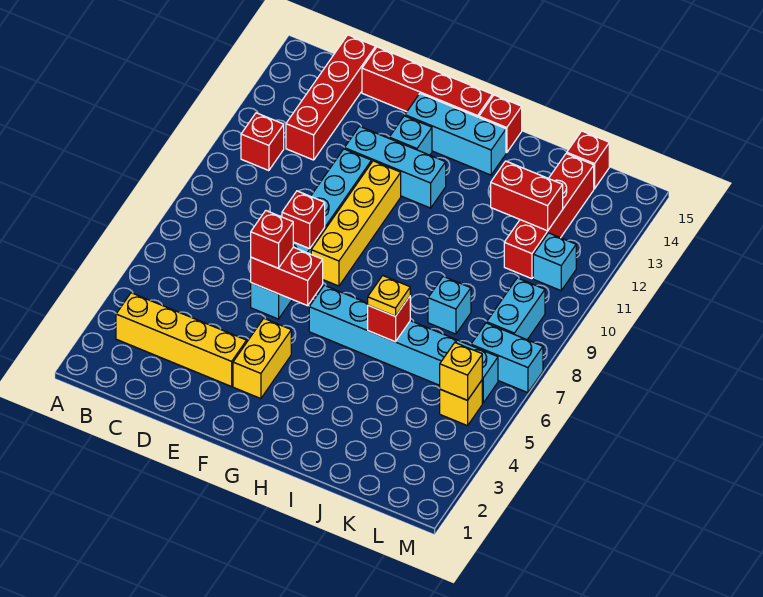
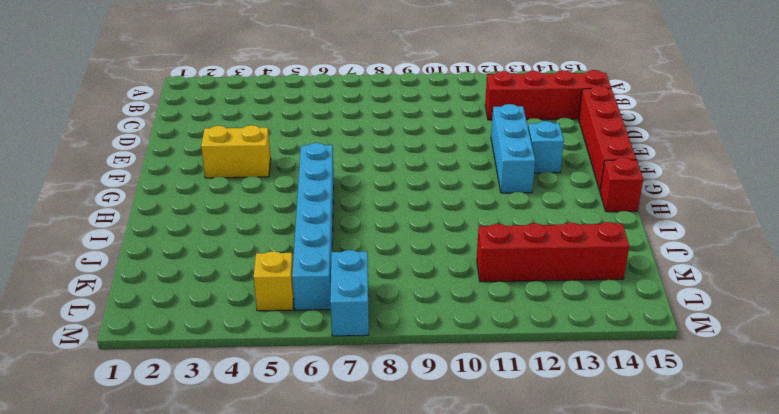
none -> yellow 1x4 brick [116,293,247,386]
none -> red 1x1 brick [241,113,284,171]
none -> cyan 1x6 brick [251,149,372,319]

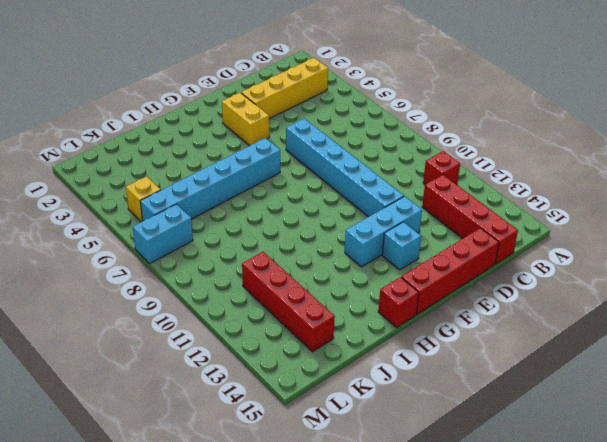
none -> yellow 1x4 brick [311,161,401,286]
none -> cyan 1x3 brick [405,94,506,175]
none -> cyan 1x1 brick [428,276,471,334]

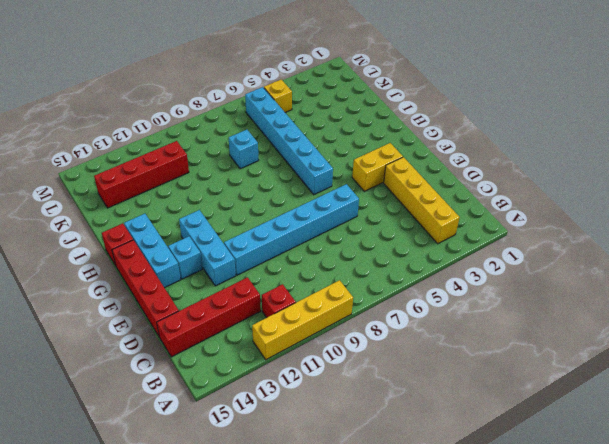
yellow 1x4 brick [252,280,353,360] -> yellow 1x4 brick moved to [311,161,401,286]
none -> red 1x1 brick [567,131,609,189]
none -> cyan 1x2 brick [471,323,543,393]
none -> cyan 1x2 brick [487,278,545,340]

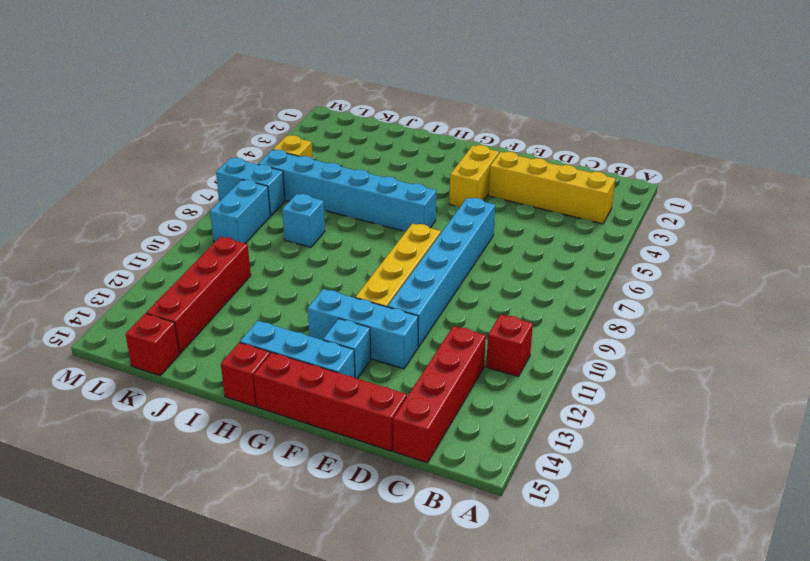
none -> cyan 1x1 brick [533,233,576,291]
none -> red 1x2 brick [251,247,323,306]
none -> red 1x1 brick [282,191,325,249]

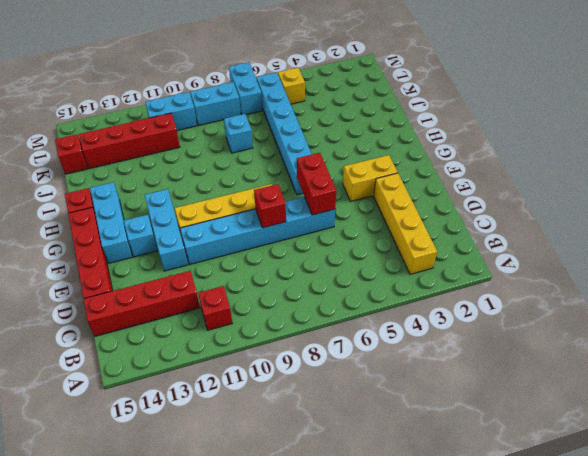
cyan 1x2 brick [145,92,197,130] -> cyan 1x1 brick [533,233,576,291]
none -> red 1x1 brick [368,296,410,342]
none -> red 1x2 brick [491,161,563,231]
none -> yellow 1x1 brick [440,343,482,400]

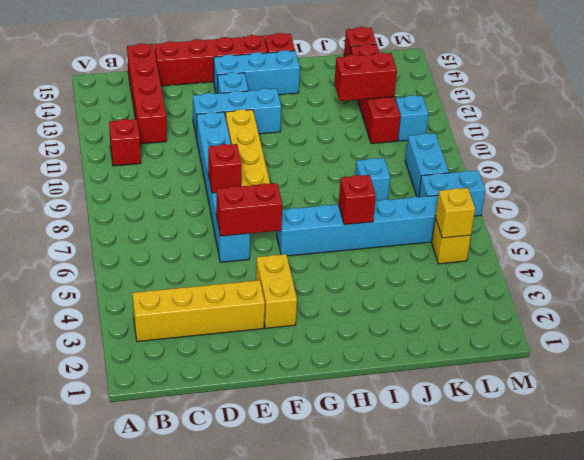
none -> red 1x1 brick [251,211,293,268]
none -> yellow 1x1 plate [368,276,410,316]

